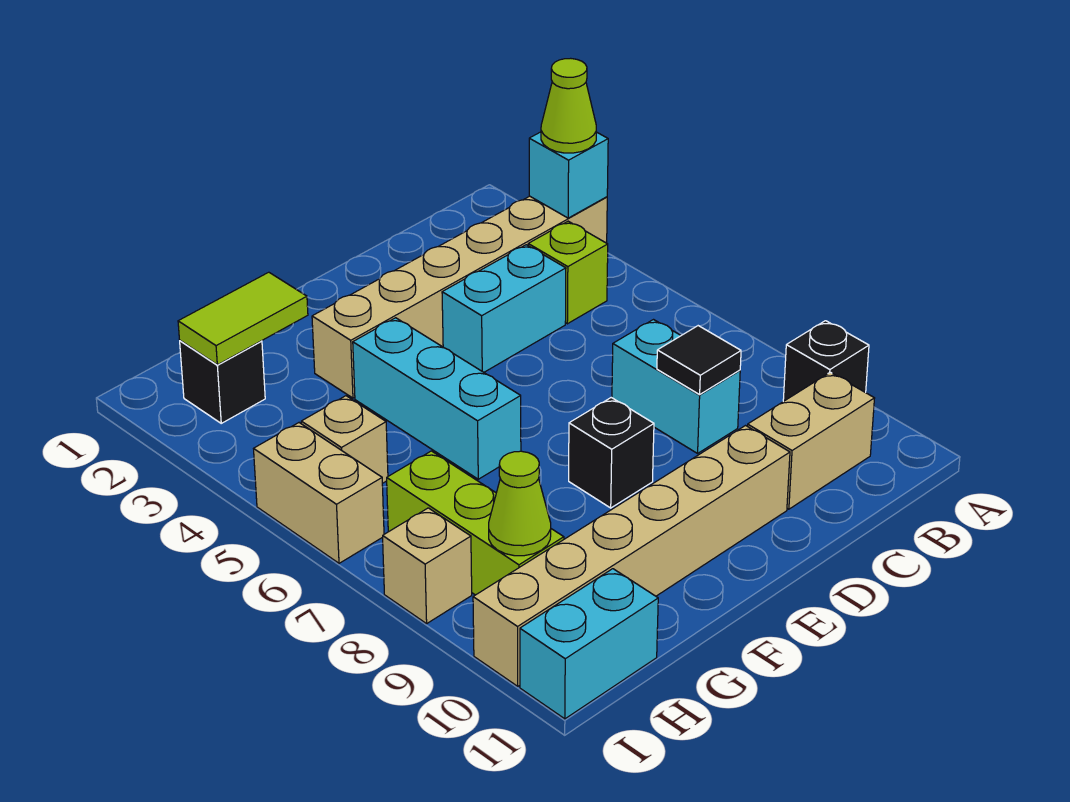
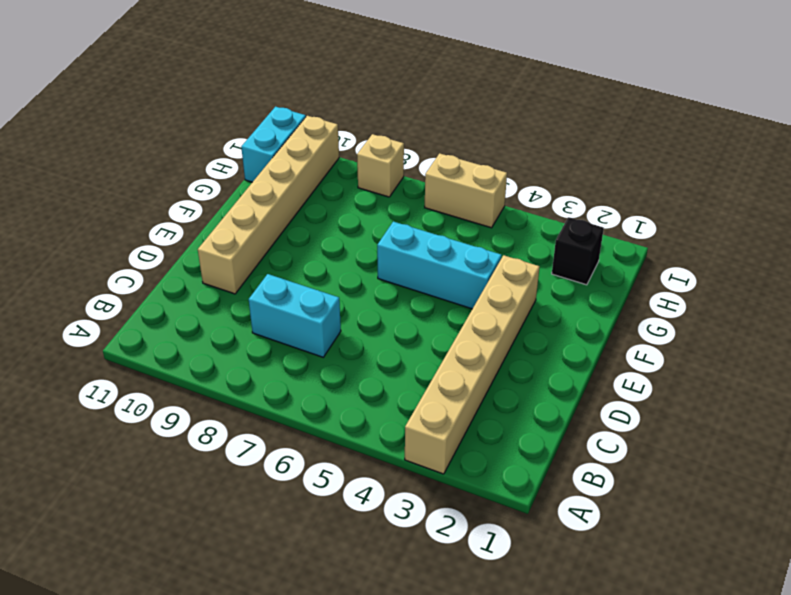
none -> black 1x1 brick [783,321,869,401]
none -> lime 1x1 brick [528,221,608,324]
none -> tan 1x2 brick [748,372,875,509]

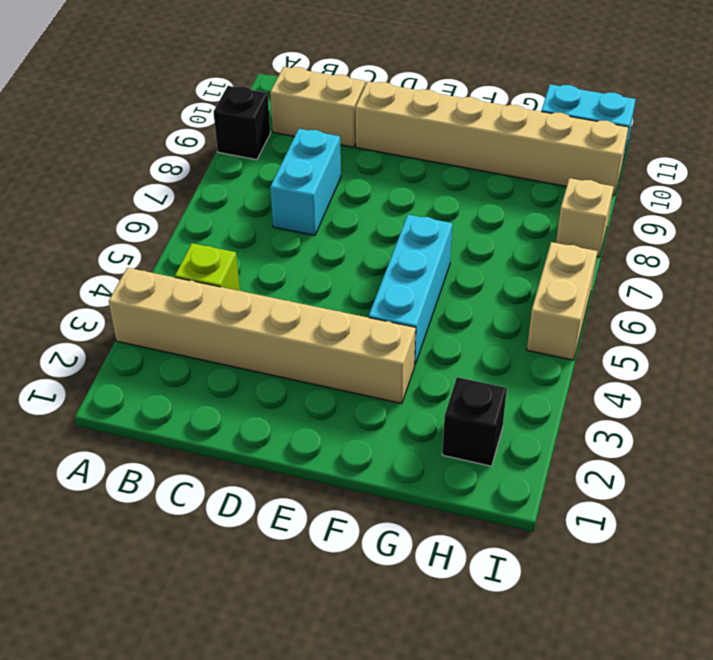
none -> cyan 1x2 brick [442,245,566,372]
none -> black 1x1 brick [569,398,654,508]
none -> tan 1x1 brick [301,396,388,483]

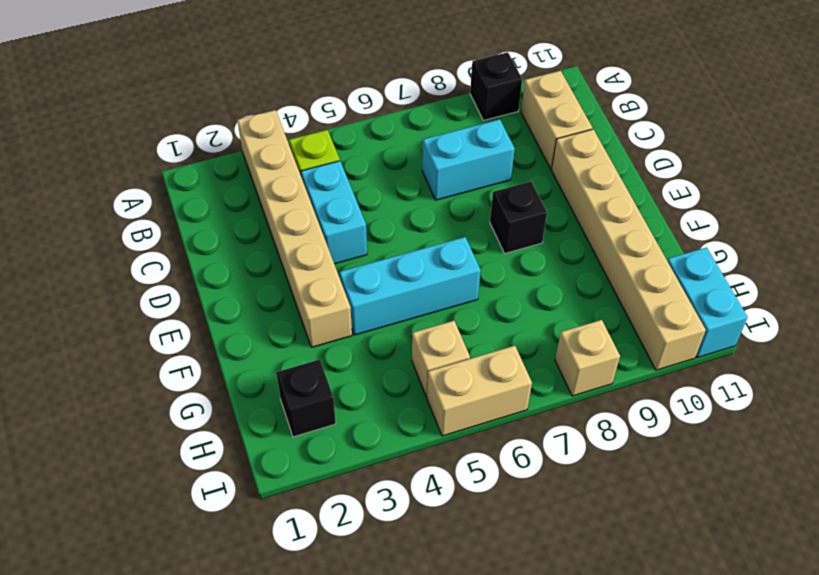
none -> lime 1x3 brick [387,451,564,595]
none -> cyan 1x1 brick [529,132,608,218]
none -> black 1x1 tile [657,326,741,395]

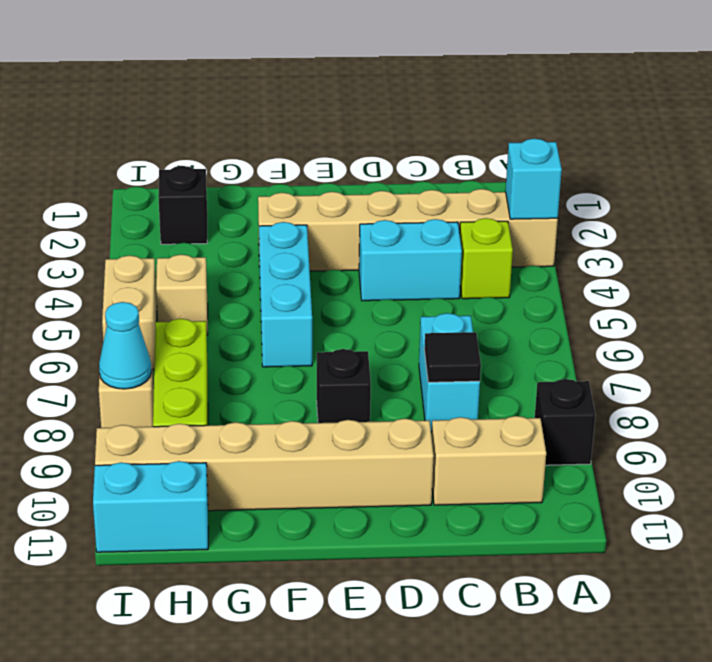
cyan 1x1 cone [99,302,152,389] -> none
none -> lime 1x2 tile [178,272,308,365]
none -> lime 1x1 cone [489,451,551,556]
none -> lime 1x1 cone [541,58,596,153]

